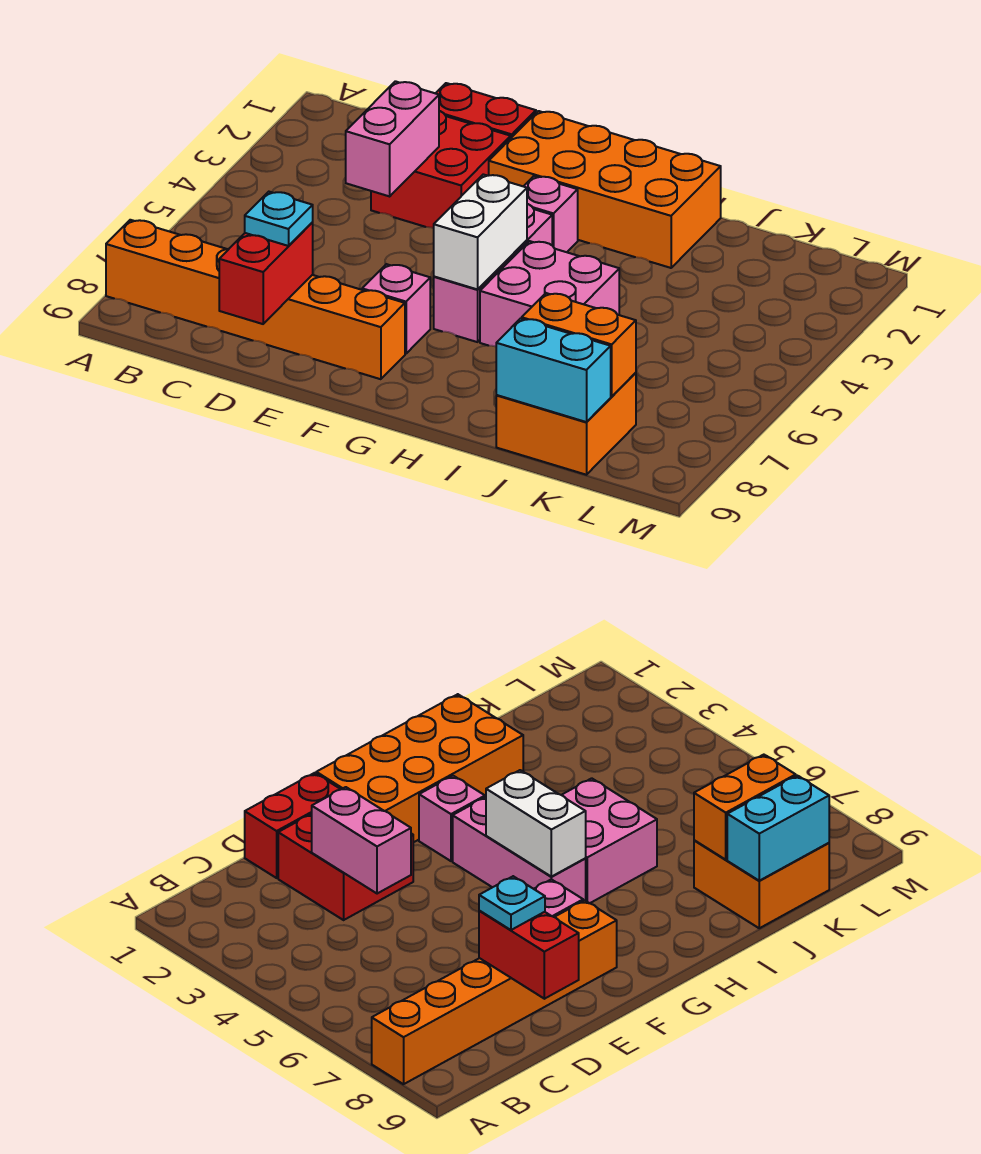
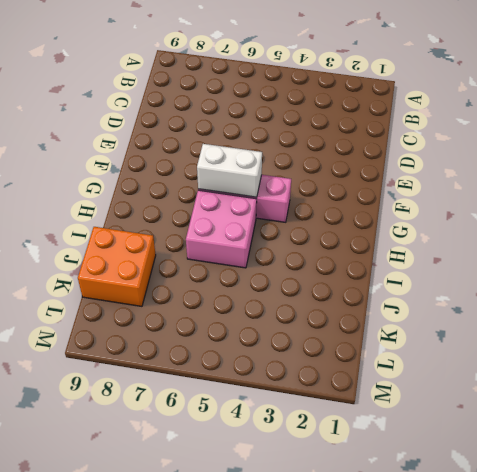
none -> orange 1x6 brick [106,220,405,379]
none -> red 1x2 brick [436,83,536,138]
none -> red 2x2 brick [371,111,511,228]

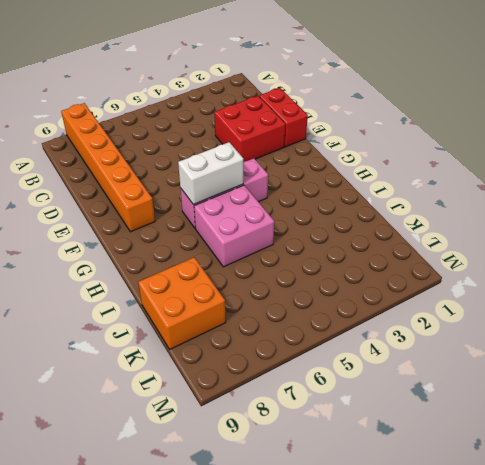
none -> orange 2x4 brick [489,111,721,268]
none -> pink 1x1 brick [362,264,430,354]
none -> pink 1x1 brick [524,176,578,252]

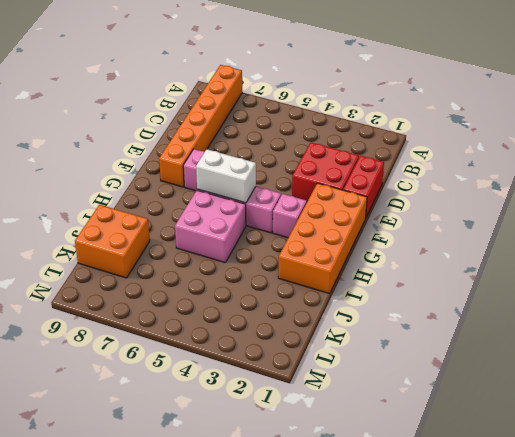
none -> pink 1x2 brick [346,81,439,196]
none -> red 1x2 brick [219,223,313,324]
none -> orange 1x2 brick [522,293,636,396]

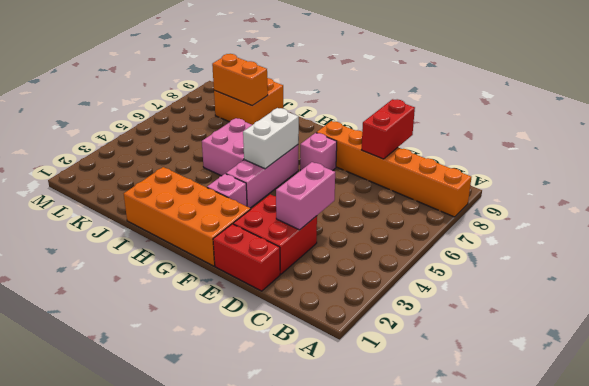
none -> cyan 1x2 brick [496,319,611,422]
none -> cyan 1x1 plate [245,192,313,246]

